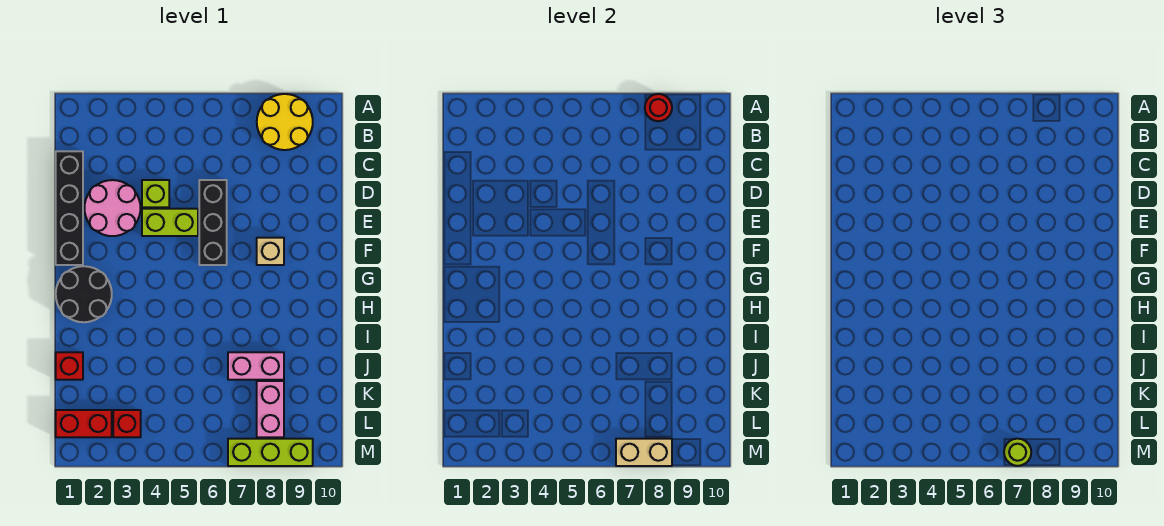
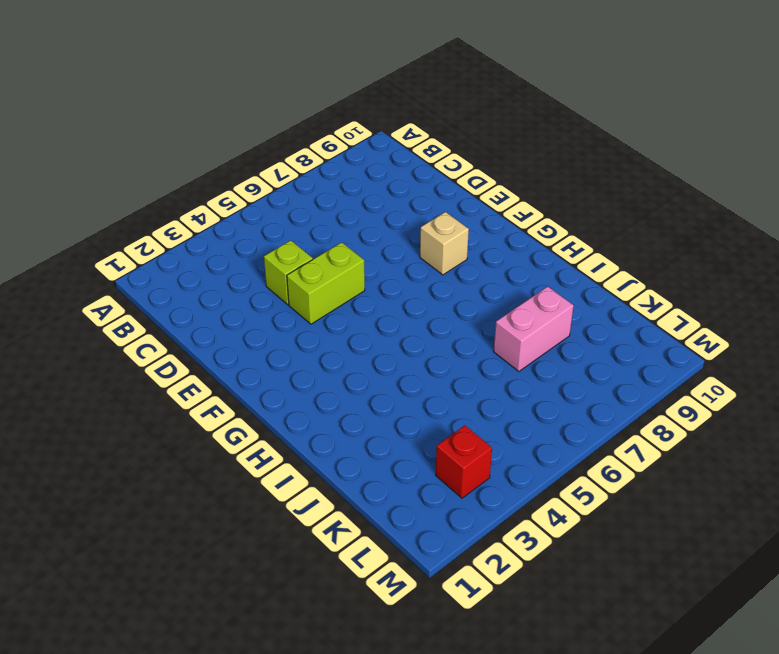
none -> yellow 2x2 round brick [257,94,313,150]
none -> black 1x4 brick [56,151,83,265]
none -> pink 2x2 round brick [84,180,140,236]

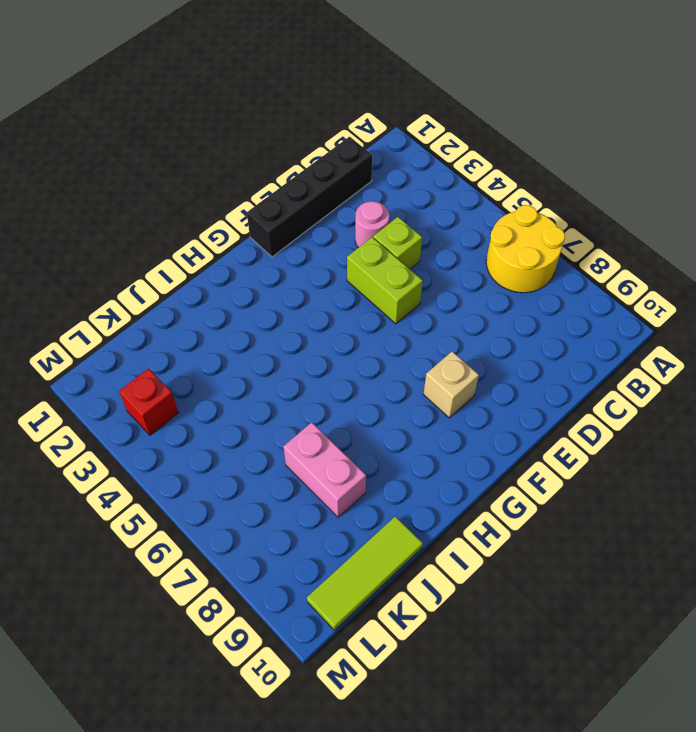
yellow 2x2 round brick [486,205,565,293] -> yellow 2x2 round brick moved to [257,94,313,150]
pink 1x1 round brick [355,201,389,248] -> pink 2x2 round brick [84,180,140,236]
lime 1x3 tile [307,516,423,630] -> none
none -> black 1x3 brick [199,180,227,265]
none -> black 2x2 round brick [56,266,112,322]
none -> red 1x1 brick [56,352,83,380]

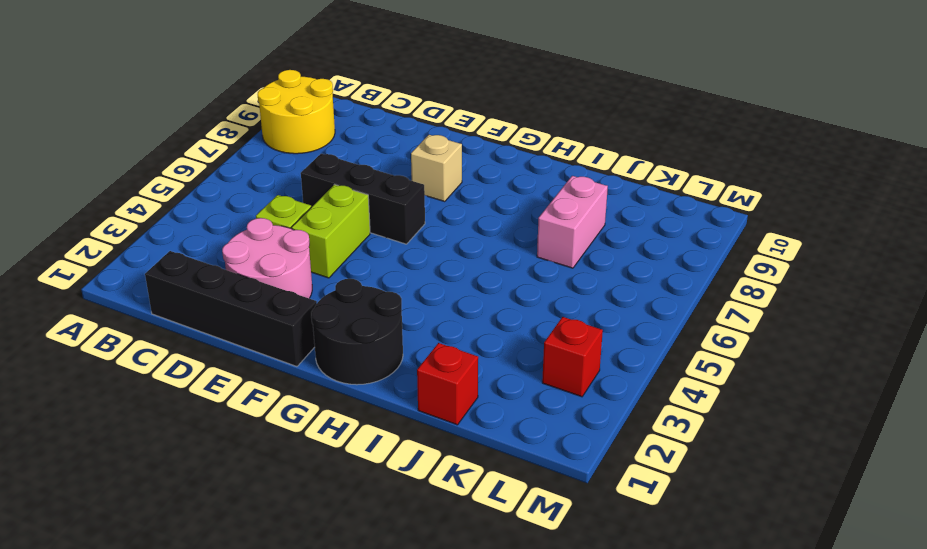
none -> pink 1x2 brick [257,381,284,437]
none -> red 1x2 brick [56,410,112,437]
none -> lime 1x3 brick [228,439,313,466]

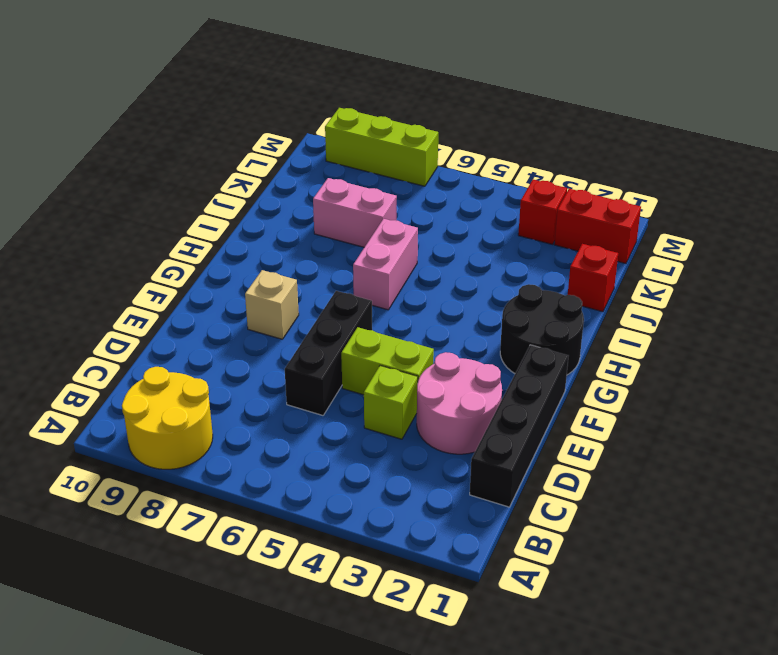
pink 1x2 brick [353,219,418,310] -> pink 1x2 brick moved to [257,381,284,437]
none -> red 1x1 round brick [645,94,672,121]
none -> tan 1x2 brick [616,439,672,466]
none -> lime 1x1 round brick [1004,439,1031,466]

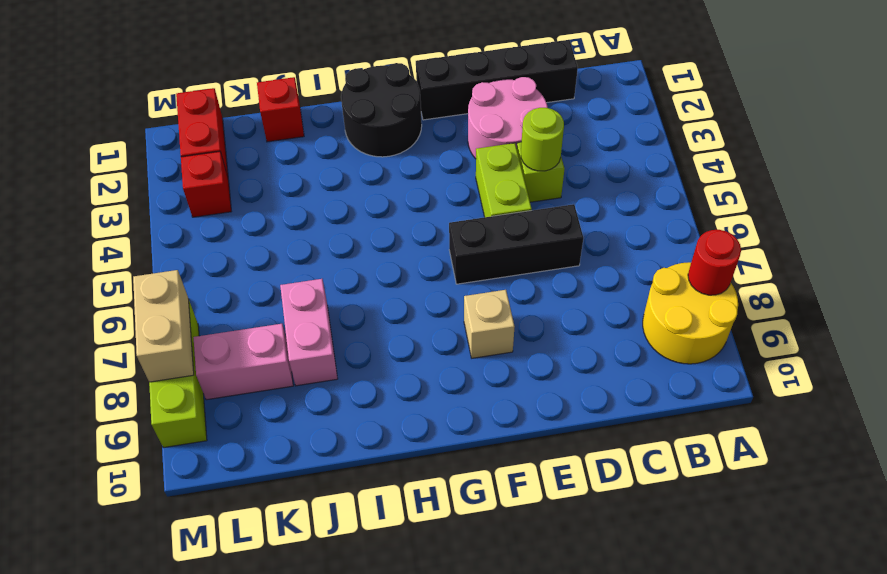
lime 1x1 round brick [521,108,564,171] -> lime 1x1 round brick moved to [1004,439,1031,466]

